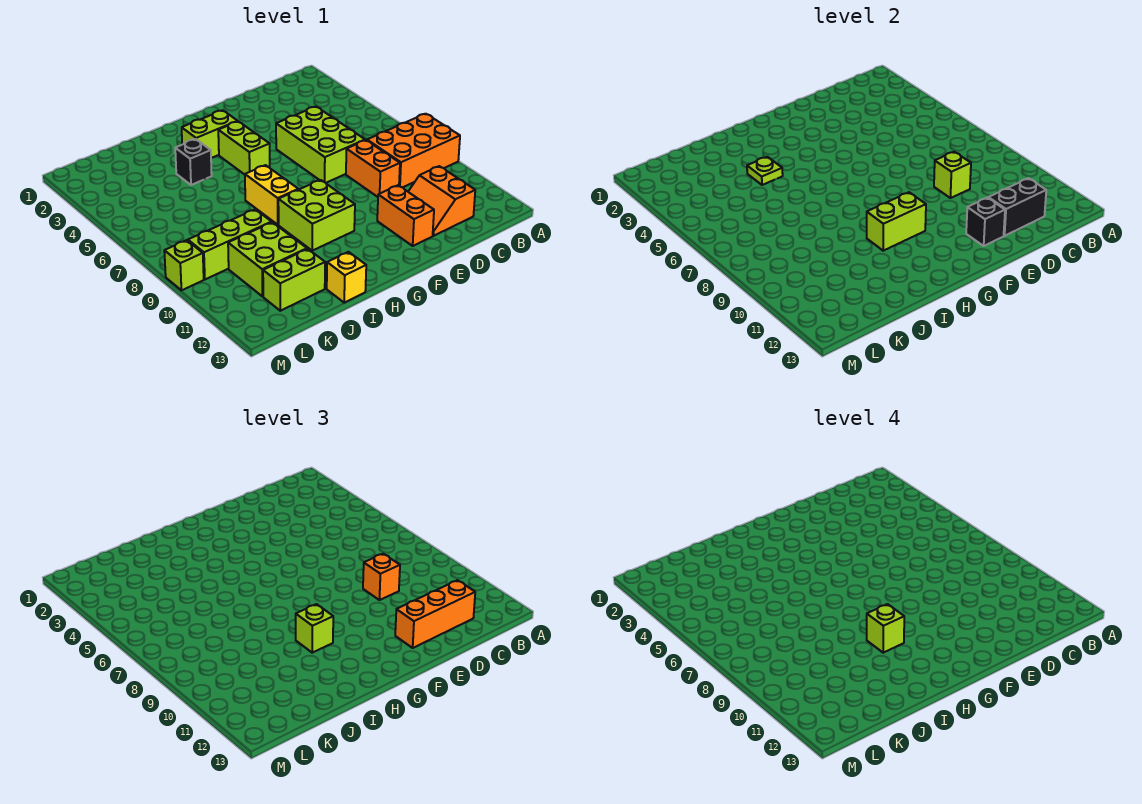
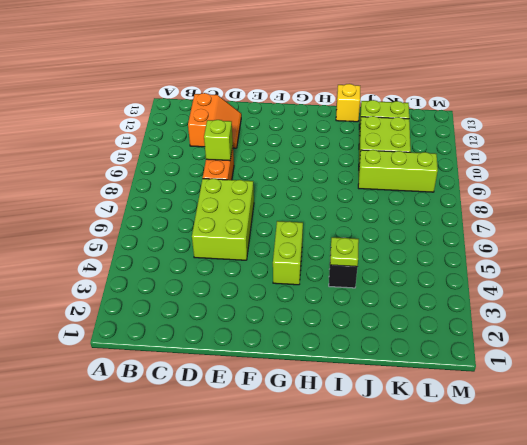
none -> orange 2x3 brick [367,114,460,188]
none -> orange 1x2 brick [377,185,434,246]
none -> lime 1x2 brick [182,110,238,158]

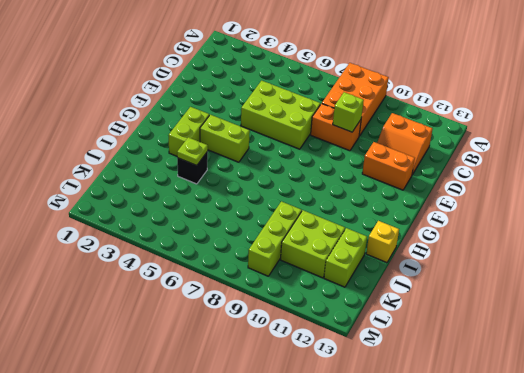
none -> lime 2x2 brick [278,180,355,251]
none -> yellow 1x2 brick [245,165,298,225]
none -> lime 1x1 brick [164,240,204,290]

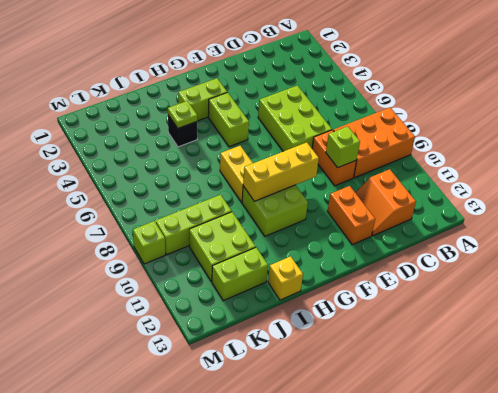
yellow 1x3 brick [243,142,319,201] -> none
none -> black 1x2 brick [988,178,1046,236]
none -> black 1x1 brick [966,198,1005,246]
none -> lime 1x2 brick [867,192,926,251]

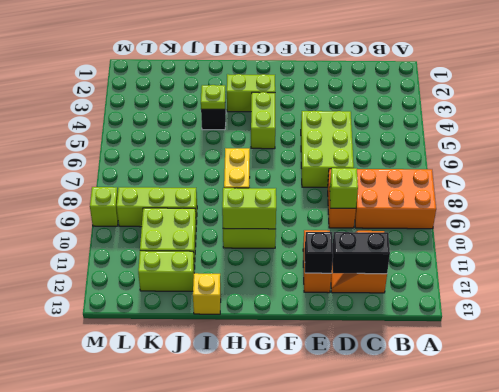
none -> orange 1x3 brick [395,580,475,648]
none -> orange 1x1 brick [363,554,400,600]
none -> lime 1x1 brick [296,604,333,653]

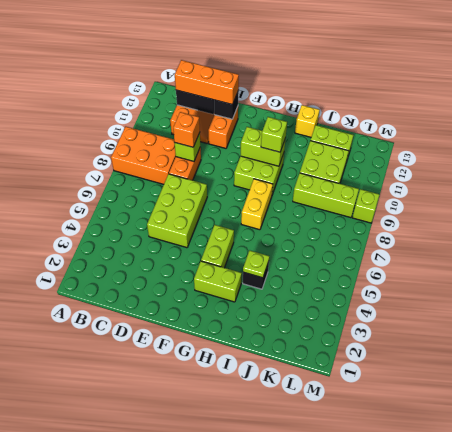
none -> lime 1x1 brick [867,604,904,653]

